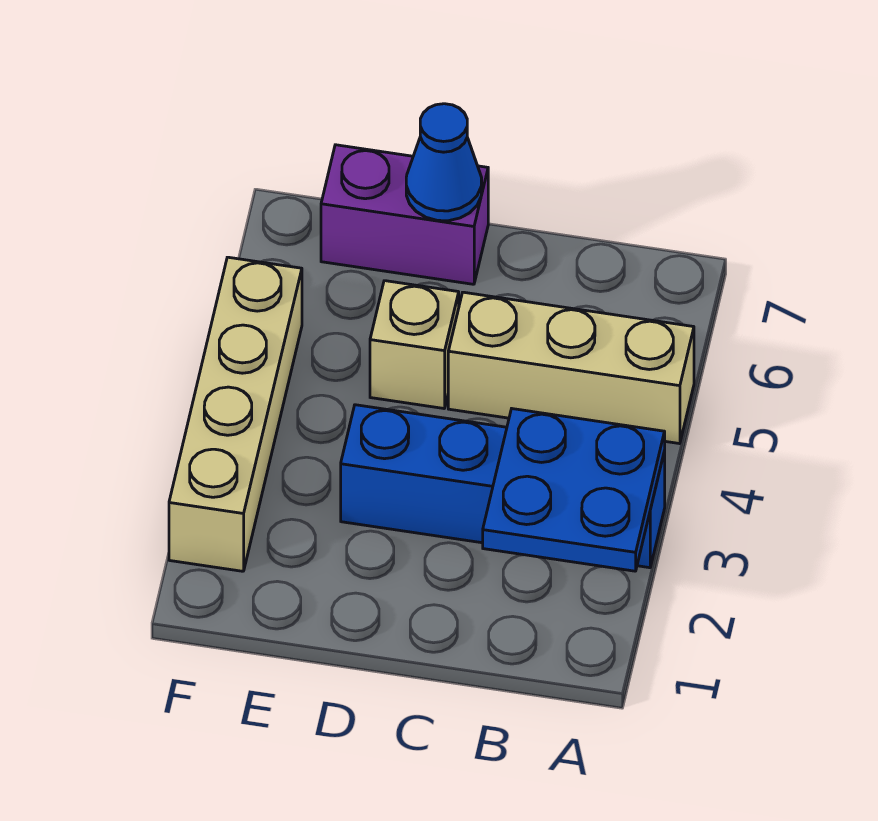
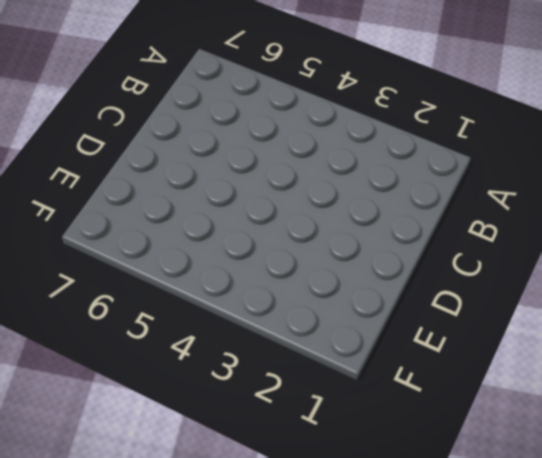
none -> blue 1x4 brick [341,405,665,568]
none -> tan 1x3 brick [448,292,694,444]

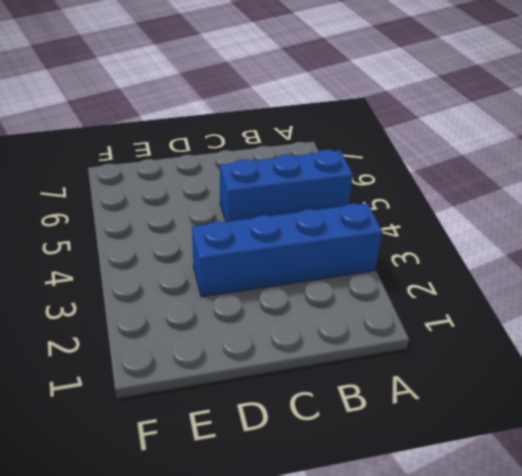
blue 1x3 brick [220,150,353,222] -> tan 1x3 brick [448,292,694,444]
none -> tan 1x1 brick [370,281,459,408]
none -> purple 1x2 brick [321,145,488,284]

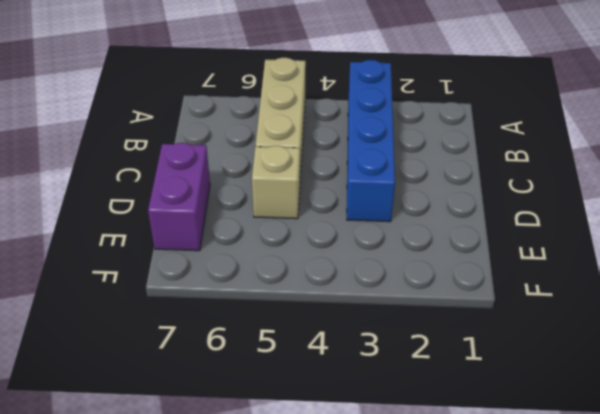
none -> tan 1x4 brick [169,257,302,571]
none -> blue 2x2 plate [483,409,665,571]

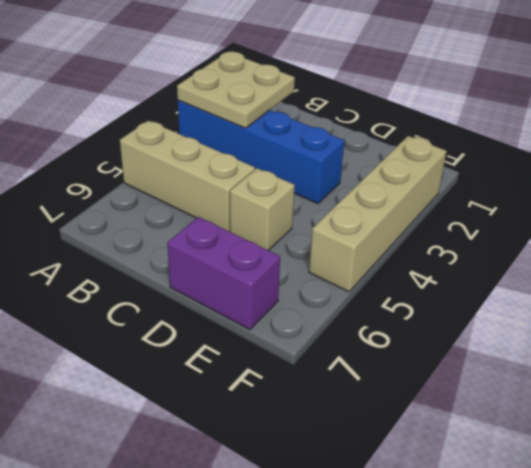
tan 2x2 plate [177,52,295,128] -> blue 2x2 plate [483,409,665,571]
none -> blue 1x1 cone [406,104,482,221]

